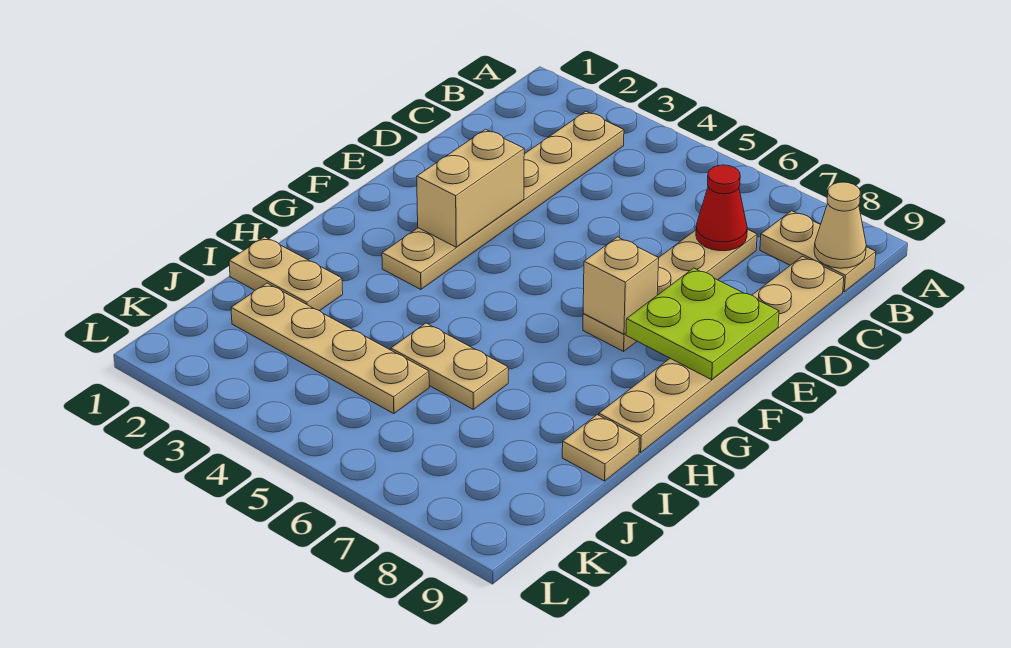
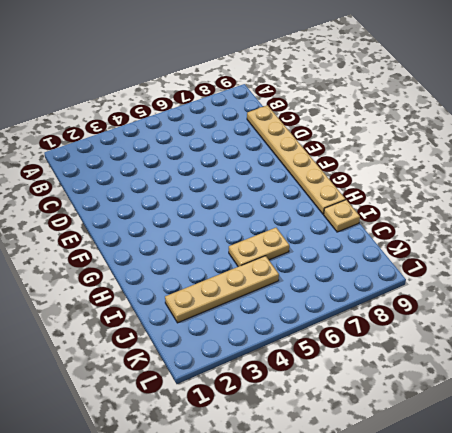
none -> tan 1x6 plate [382,111,624,289]
none -> tan 1x2 plate [760,211,876,292]
none -> tan 1x4 plate [583,229,757,351]

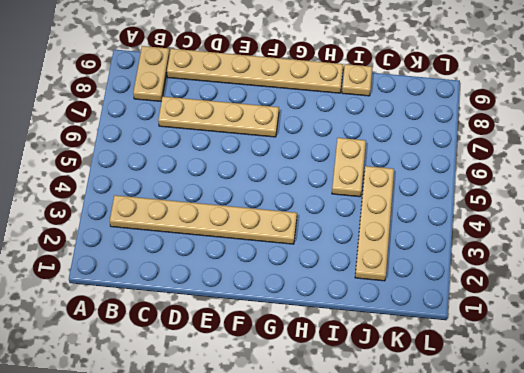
none -> tan 1x2 plate [229,237,343,311]
none -> tan 1x1 cone [814,182,866,268]
none -> red 1x1 cone [696,165,747,251]

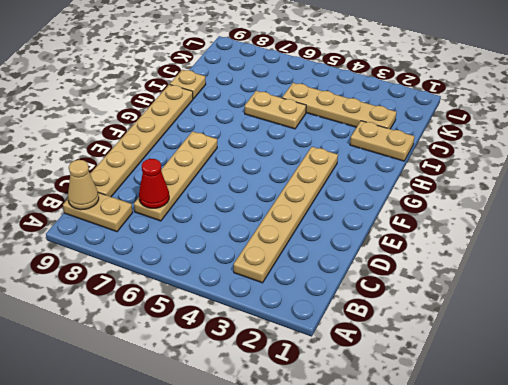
none -> tan 1x2 brick [417,129,524,247]
none -> lime 2x2 plate [626,268,779,380]
none -> tan 1x1 brick [583,237,659,334]

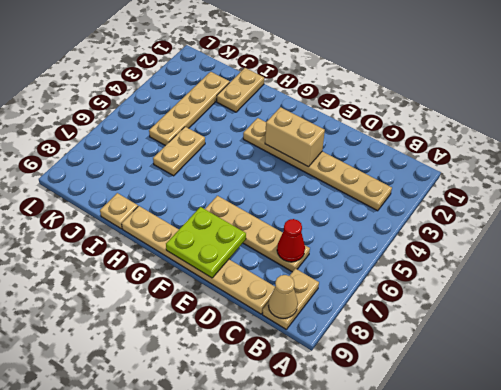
none -> tan 1x1 brick [583,237,659,334]

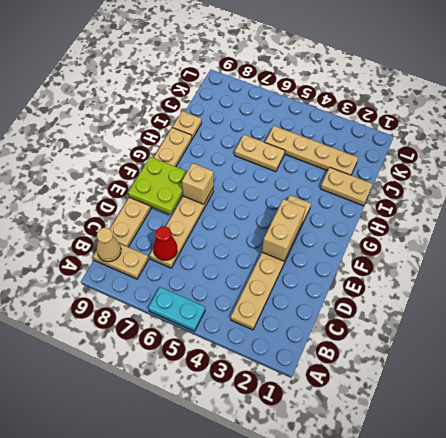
cyan 1x2 plate [149,287,205,331] -> none

